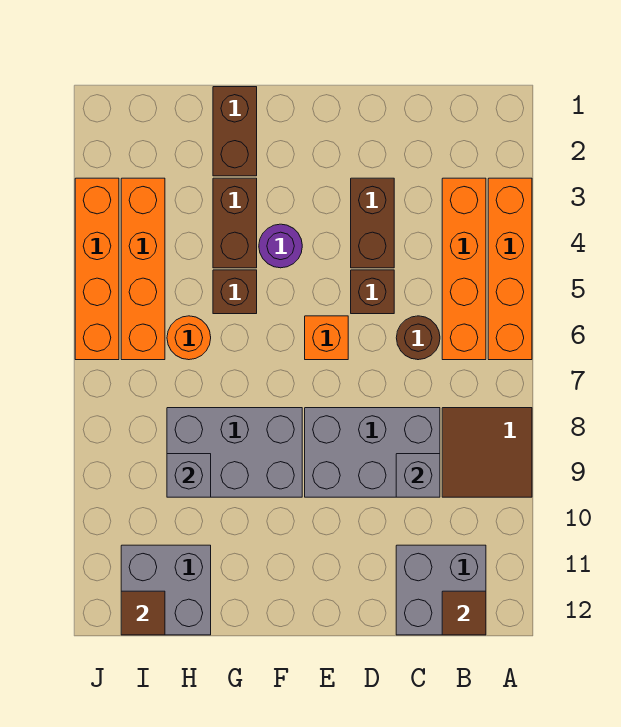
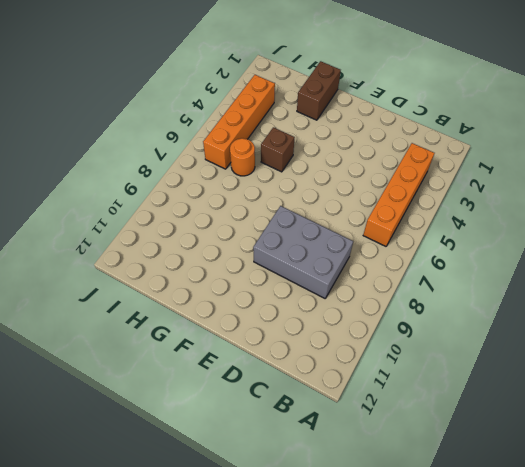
none -> orange 1x4 brick [488,178,532,360]
none -> brown 2x2 tile [442,408,532,497]
none -> grey 2x2 brick [396,545,486,635]

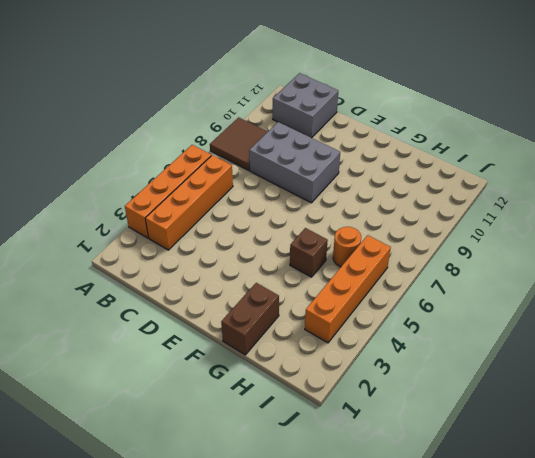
none -> brown 1x1 round brick [396,316,440,360]
none -> brown 1x2 brick [351,178,394,268]
none -> brown 1x1 brick [351,270,394,314]

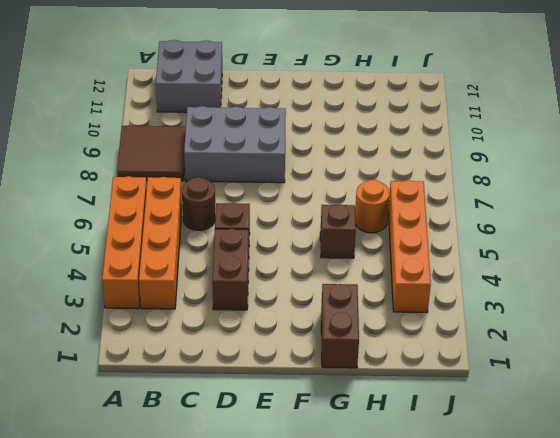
none -> orange 1x1 brick [305,316,348,360]
none -> purple 1x1 round brick [259,224,302,268]
none -> grey 2x3 brick [167,408,302,497]

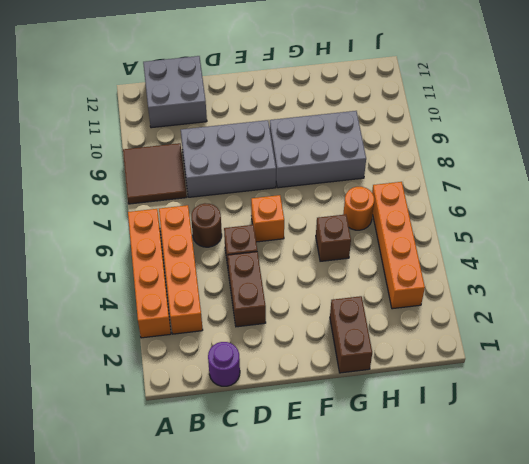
purple 1x1 round brick [208,342,240,386] -> purple 1x1 round brick moved to [259,224,302,268]
none -> brown 1x2 brick [213,178,257,268]
none -> grey 2x2 brick [121,545,211,635]
none -> orange 1x4 brick [75,178,119,360]

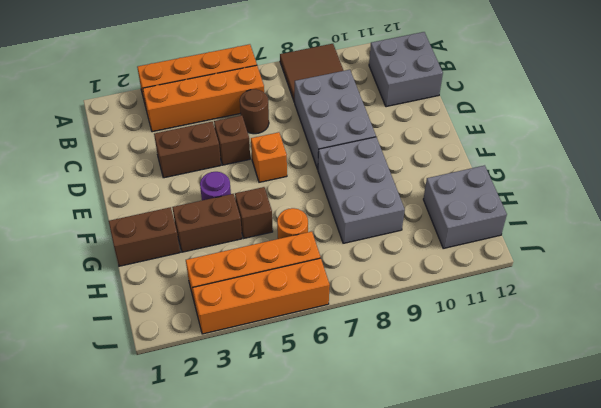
none -> brown 1x1 tile [442,591,486,635]
none -> grey 1x1 brick [396,454,440,497]
none -> grey 1x1 brick [167,454,211,497]

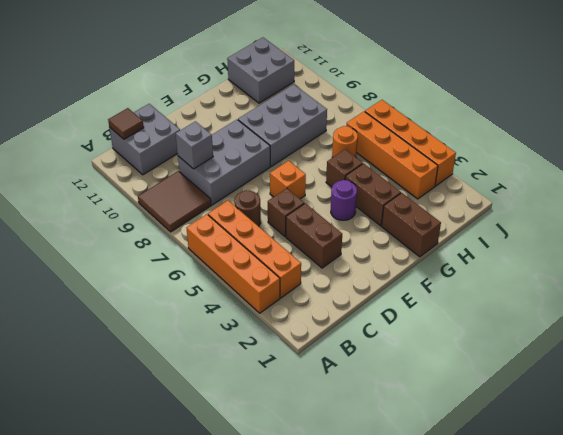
none -> grey 1x1 brick [167,454,211,497]
none -> brown 1x1 tile [121,591,165,635]

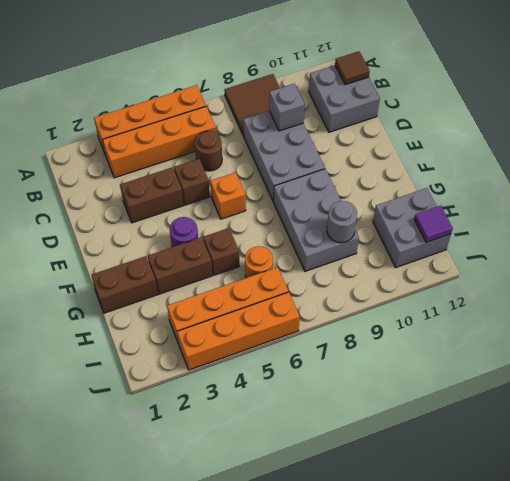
grey 1x1 round brick [327,201,357,243] -> grey 1x1 brick [167,454,211,497]
purple 1x1 tile [414,205,453,242] -> brown 1x1 tile [121,591,165,635]

